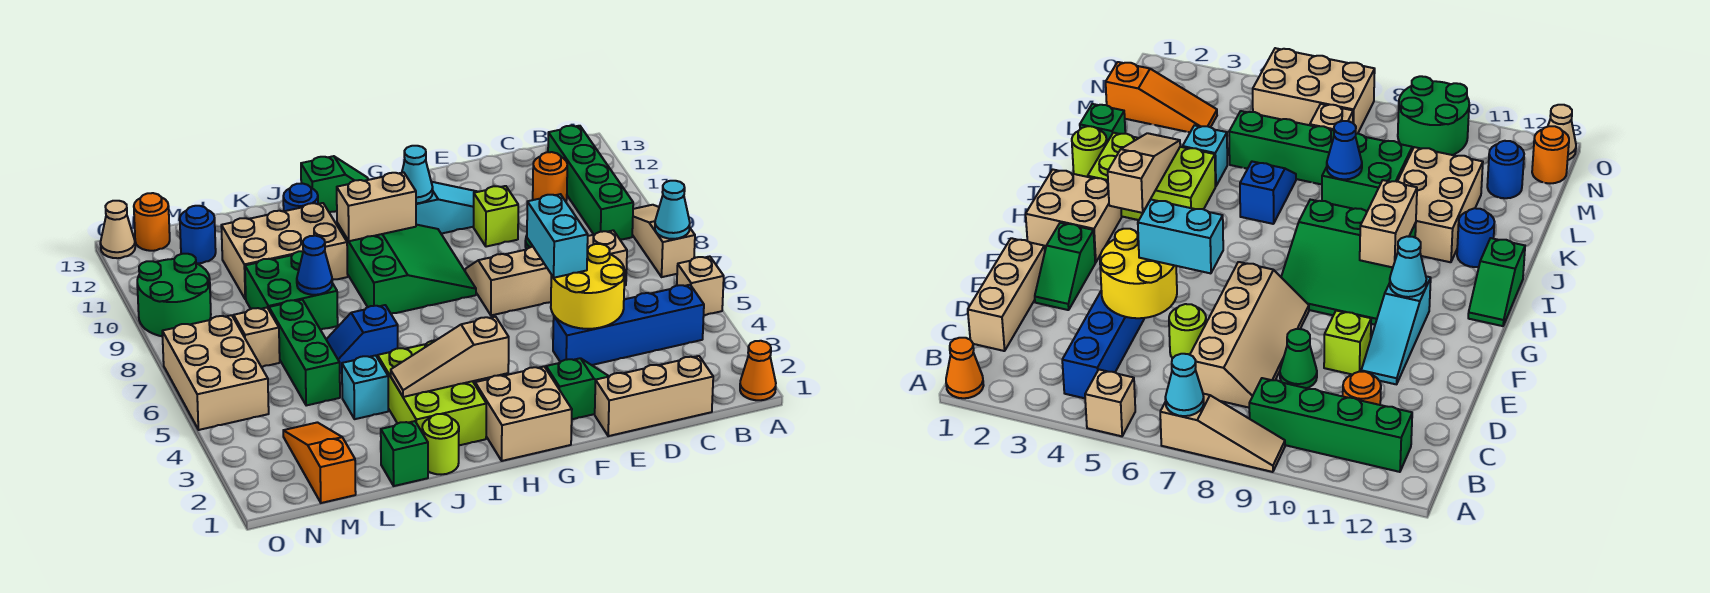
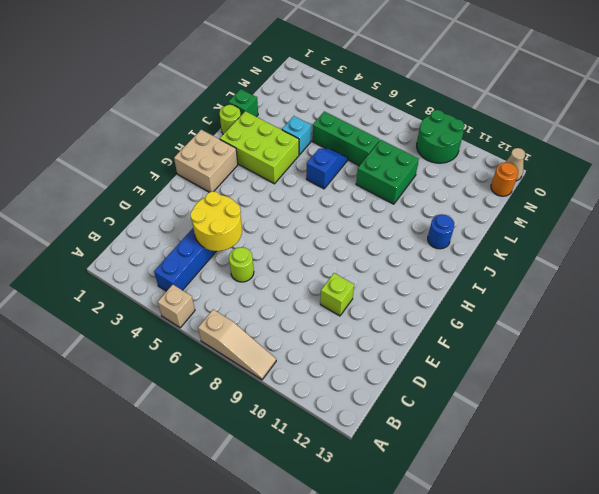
none -> orange 1x1 cone [740,341,776,400]
none -> green 1x4 brick [548,126,633,239]
none -> tan 1x3 brick [595,356,713,436]
none -> tan 2x4 slope [465,230,627,315]

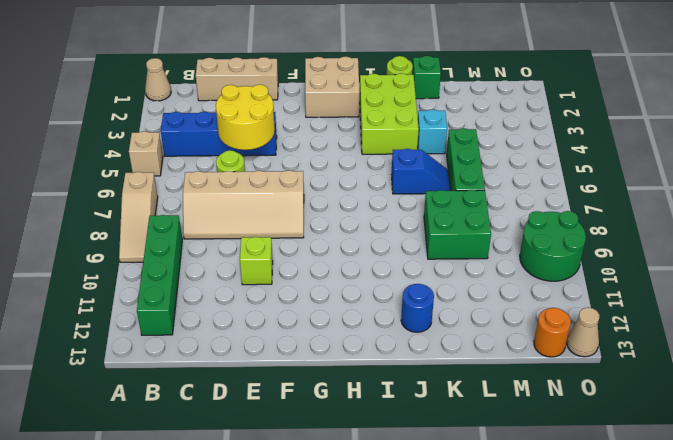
tan 1x1 cone [145,58,171,101] -> orange 1x1 cone [740,341,776,400]
none -> orange 1x1 round brick [533,152,567,201]
none -> green 1x1 cone [1280,329,1317,388]
none -> green 1x2 slope [546,358,609,419]
none -> cyan 1x3 slope [416,182,478,234]

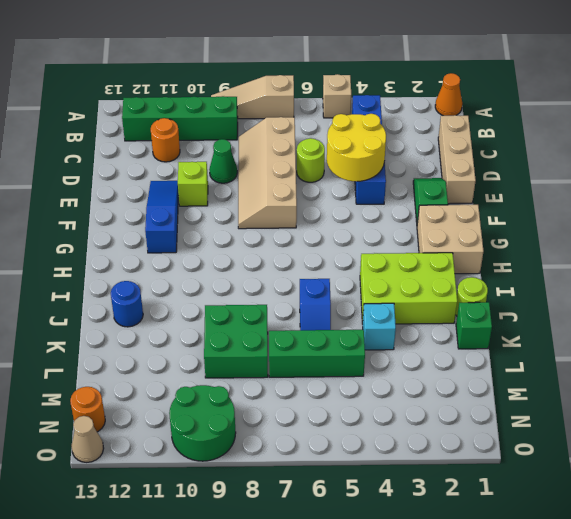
blue 1x3 slope [145,181,179,253] -> cyan 1x3 slope [416,182,478,234]
none -> green 3x3 slope [337,223,476,314]
none -> green 1x2 slope [301,156,368,213]
none -> tan 2x3 brick [221,203,348,300]
none -> orange 1x3 slope [283,422,356,503]

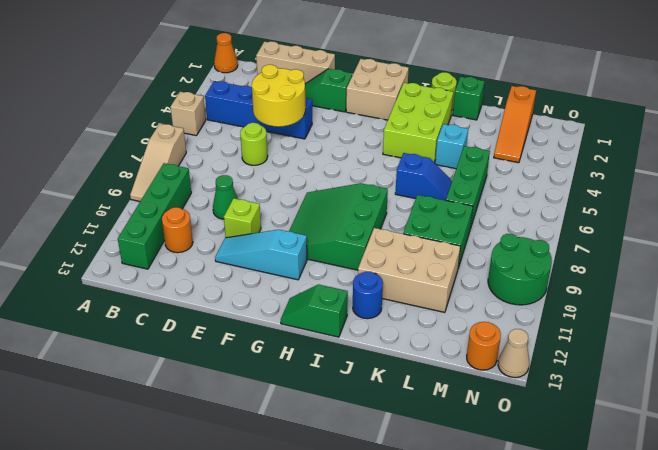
none -> tan 2x4 slope [465,230,627,315]
none -> tan 1x1 brick [234,308,280,367]
none -> blue 1x1 round brick [180,206,216,263]
none -> tan 2x3 brick [162,315,269,430]

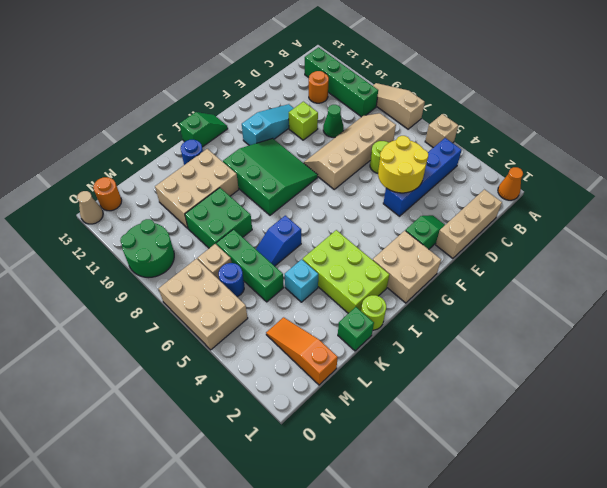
blue 1x1 round brick [219,263,244,297] -> blue 1x1 round brick moved to [180,206,216,263]
none -> cyan 1x1 cone [655,181,690,239]
none -> cyan 1x1 cone [402,146,433,203]
none -> tan 1x3 slope [391,317,509,397]
none -> tan 1x2 brick [337,172,416,241]

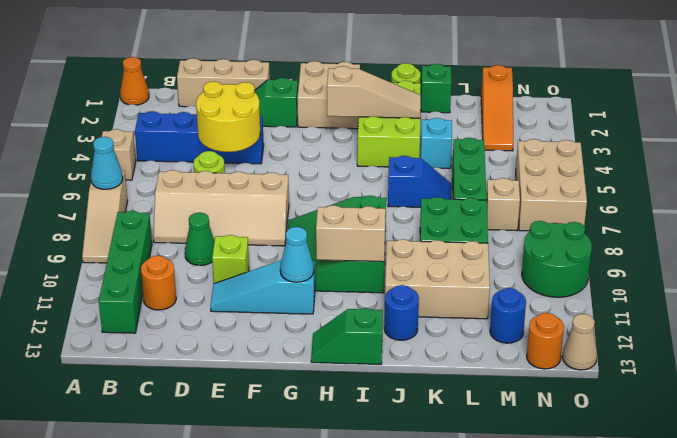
none -> blue 1x1 cone [297,236,332,295]
none -> cyan 1x2 brick [527,194,588,278]

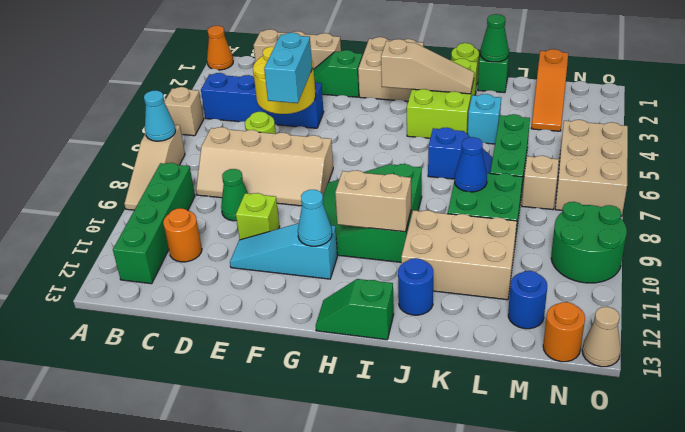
green 1x1 cone [480,14,509,62] -> none

